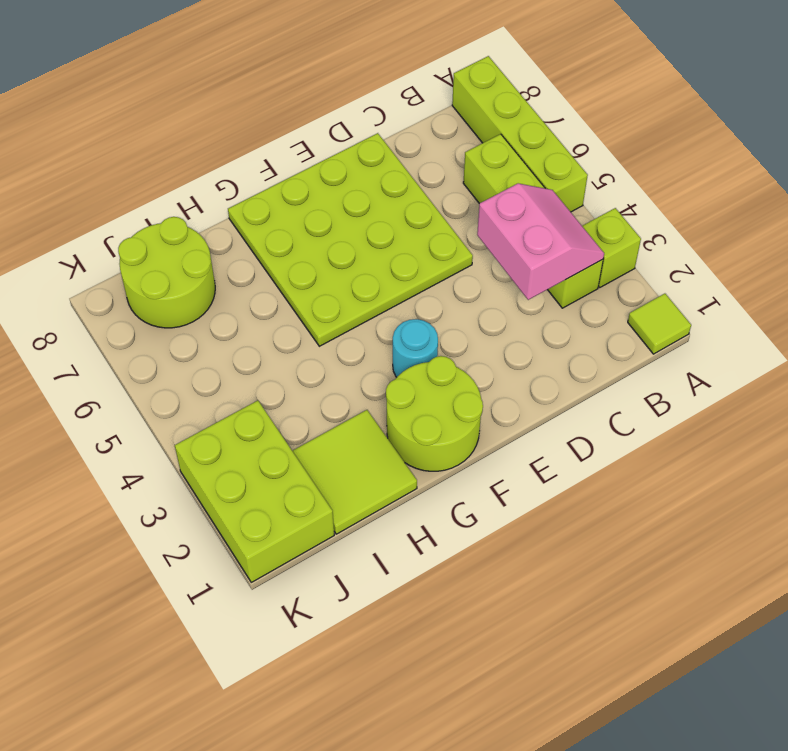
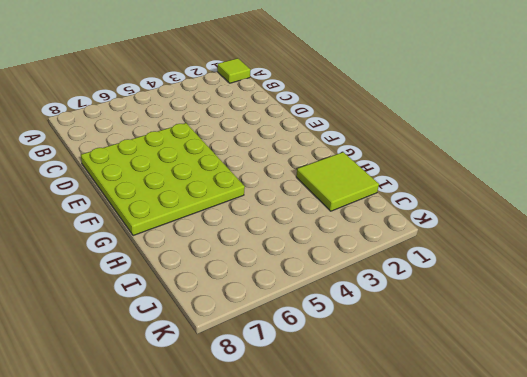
none -> lime 1x1 brick [582,208,641,287]
none -> lime 1x4 brick [452,56,588,212]

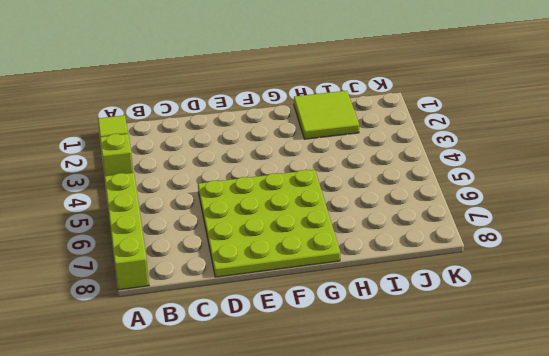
none -> lime 1x4 brick [463,134,603,308]
none -> lime 2x2 round brick [386,356,483,471]

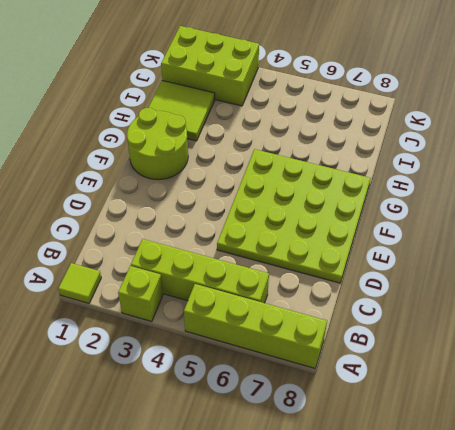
none -> cyan 1x1 round brick [393,319,438,377]
none -> lime 2x2 round brick [118,217,215,328]

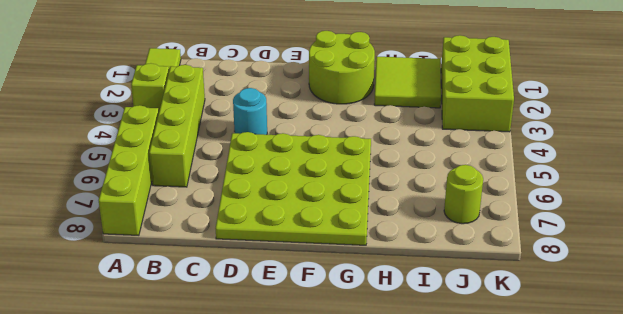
cyan 1x1 round brick [233,88,267,135] -> cyan 1x1 round brick moved to [393,319,438,377]
lime 1x1 round brick [444,165,483,224] -> lime 2x2 round brick [118,217,215,328]
none -> pink 2x2 slope [477,183,604,300]

